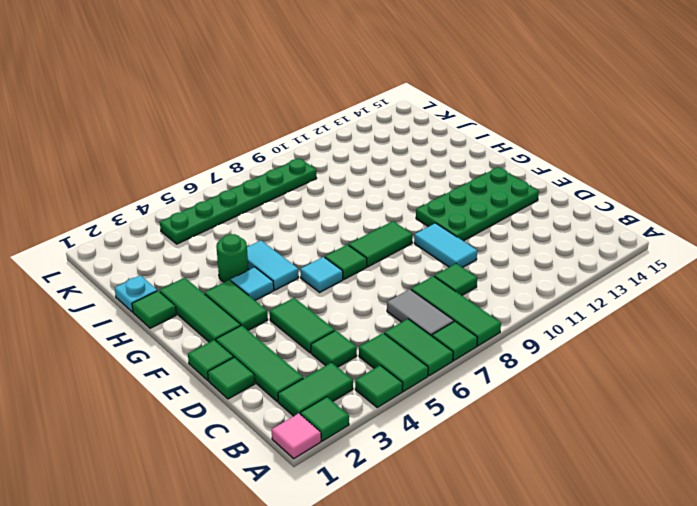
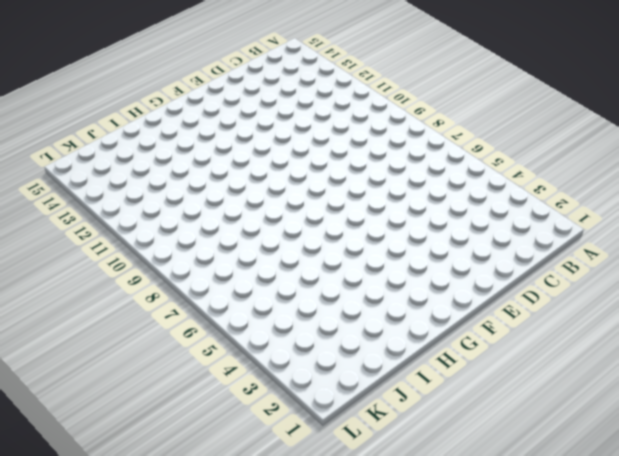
none -> pink 1x1 tile [272,413,321,459]
none -> green 1x1 tile [300,397,349,441]
none -> green 1x1 tile [355,365,403,407]

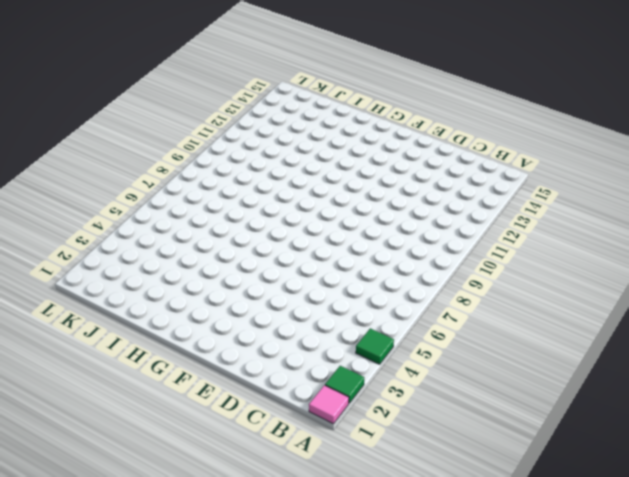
none -> green 1x2 tile [359,333,428,391]
none -> green 1x2 tile [384,319,453,376]
none -> green 1x1 tile [432,321,478,361]

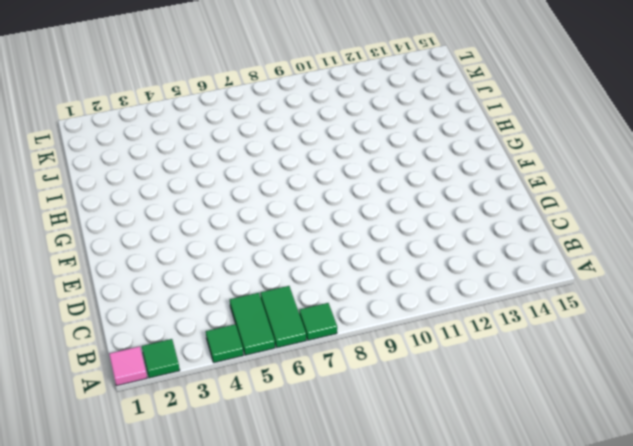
none -> green 1x3 tile [411,276,501,346]
none -> green 1x2 tile [278,362,353,416]
none -> grey 1x2 tile [387,289,454,336]

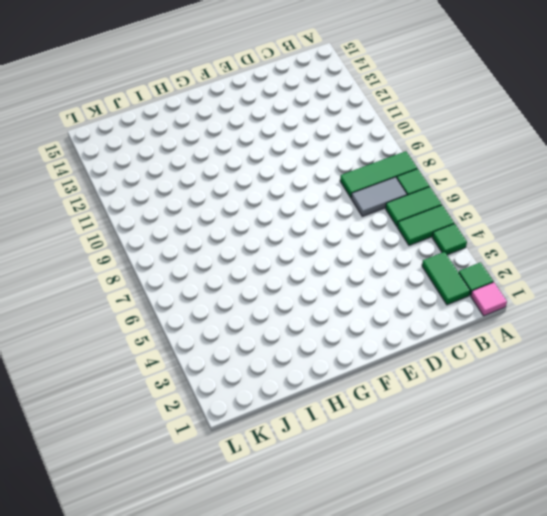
none -> green 1x3 tile [216,325,303,402]
none -> green 1x1 tile [311,330,357,367]
none -> green 1x1 tile [434,264,477,295]

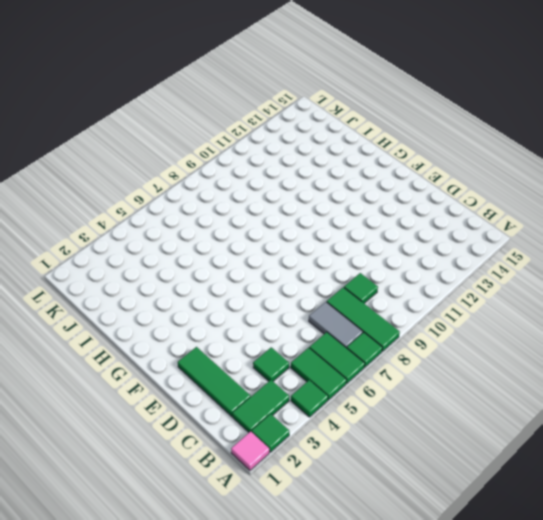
none -> green 1x1 tile [208,357,255,399]
none -> green 1x2 tile [270,298,335,353]
none -> cyan 1x2 tile [414,223,477,268]

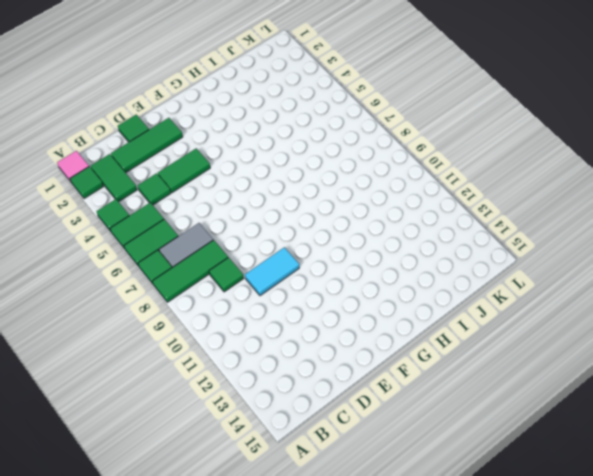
none -> green 1x1 tile [188,340,234,380]
none -> green 2x4 plate [416,167,539,241]
none -> green 1x3 tile [159,278,241,342]

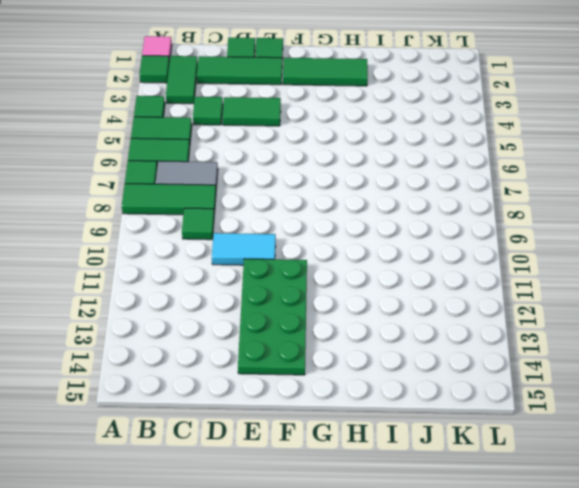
none -> green 1x2 tile [205,280,268,330]
none -> cyan 1x1 tile [300,257,343,292]
none -> green 1x1 tile [325,245,367,279]

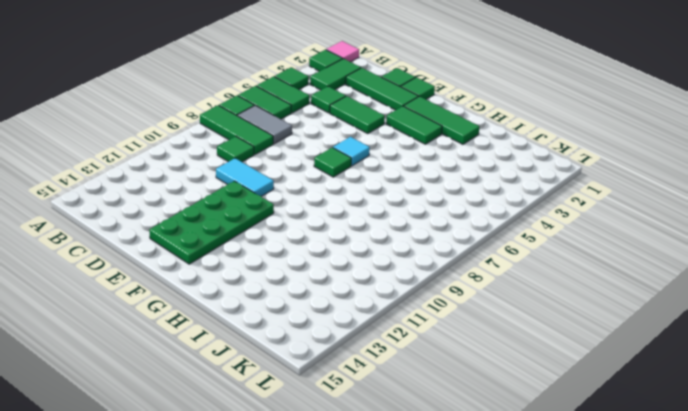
none -> green 1x2 tile [349,221,413,267]
none -> cyan 1x1 tile [231,267,274,300]
none -> cyan 1x2 tile [247,241,299,290]

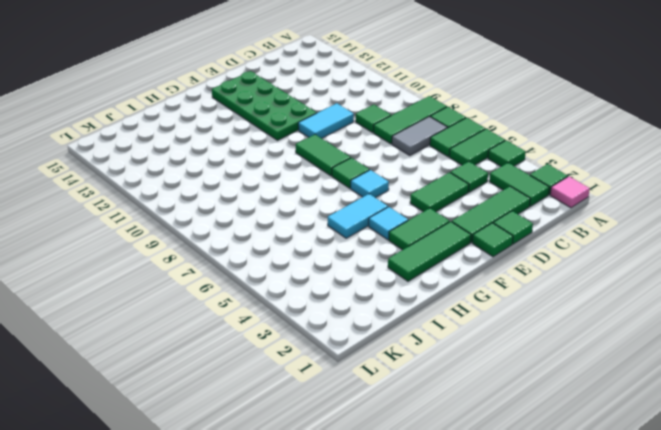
none -> green 1x1 tile [132,291,176,328]
none -> green 1x1 round brick [216,234,248,282]
none -> cyan 1x1 plate [115,275,157,312]

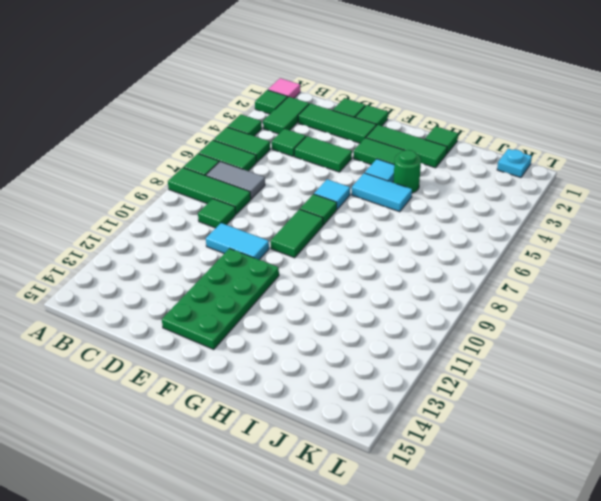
cyan 1x1 plate [497,149,532,178] -> cyan 1x1 plate moved to [115,275,157,312]
none -> green 1x6 plate [160,158,316,244]

